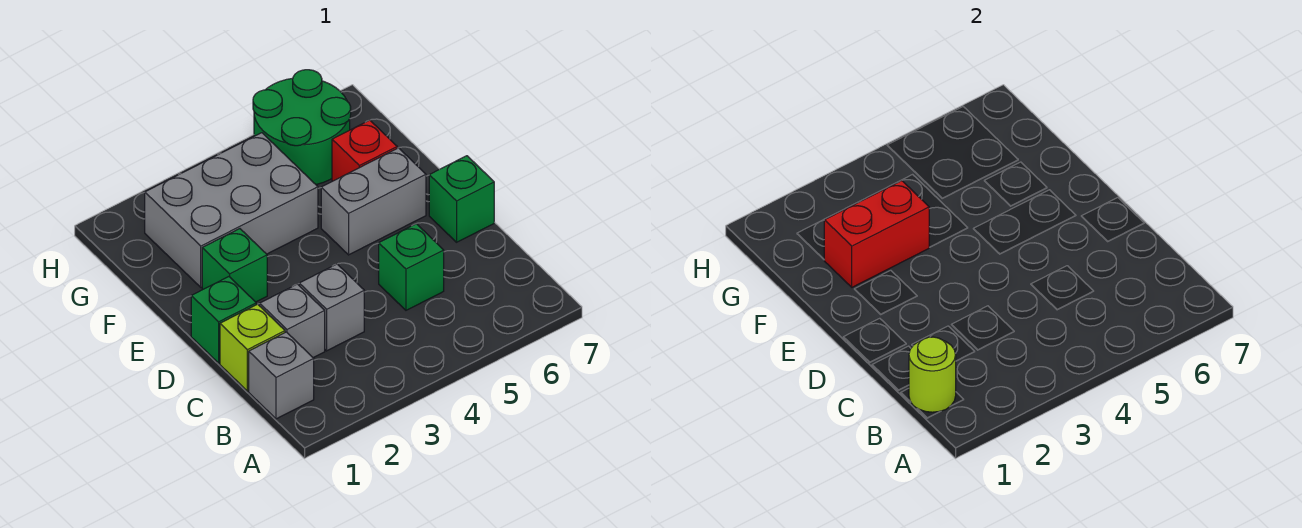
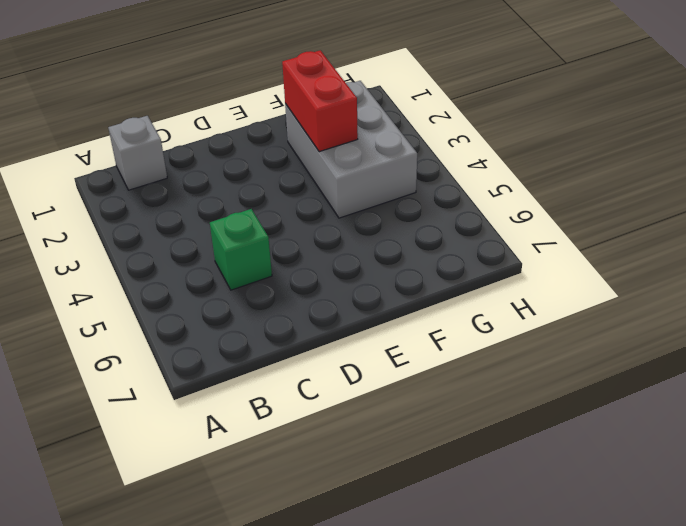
none -> lime 1x1 brick [220,304,285,391]
none -> grey 1x1 brick [260,284,325,358]
none -> grey 1x1 brick [299,264,364,351]

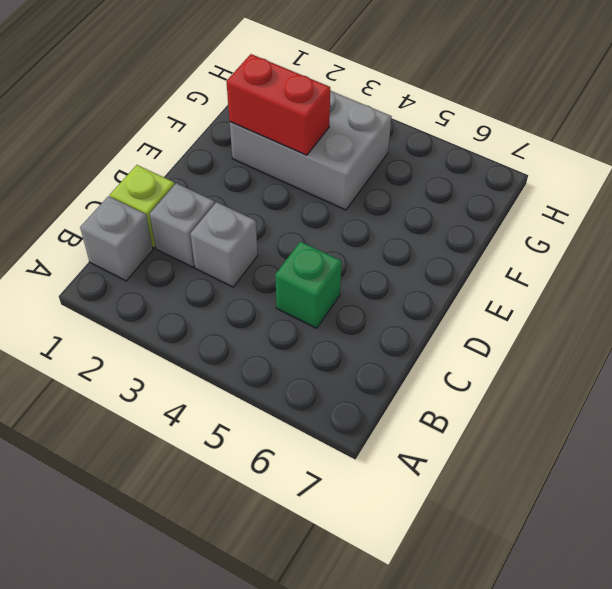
none -> green 1x1 brick [191,277,256,363]
none -> green 1x1 brick [429,156,494,242]
none -> green 1x1 brick [202,229,267,302]

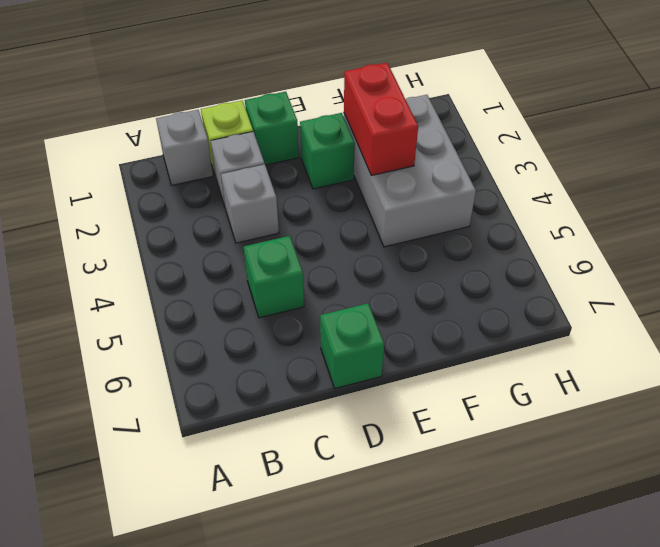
none -> grey 1x2 brick [321,148,426,255]
none -> red 1x1 brick [332,120,397,181]
none -> green 2x2 round brick [253,70,351,185]

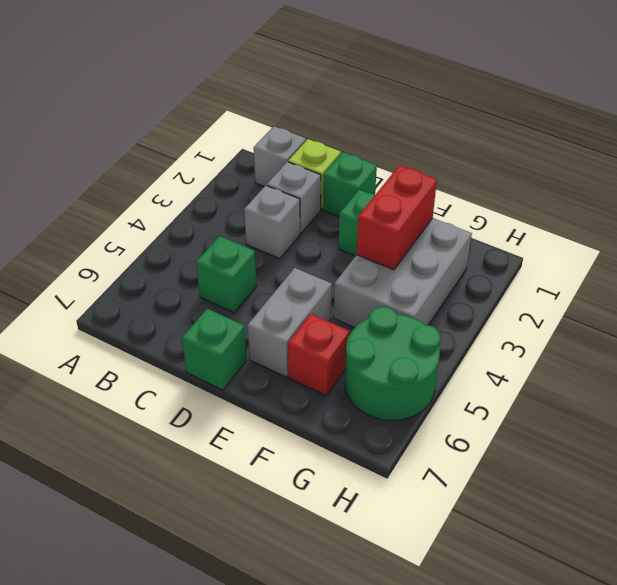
none -> lime 1x1 round brick [909,337,956,412]

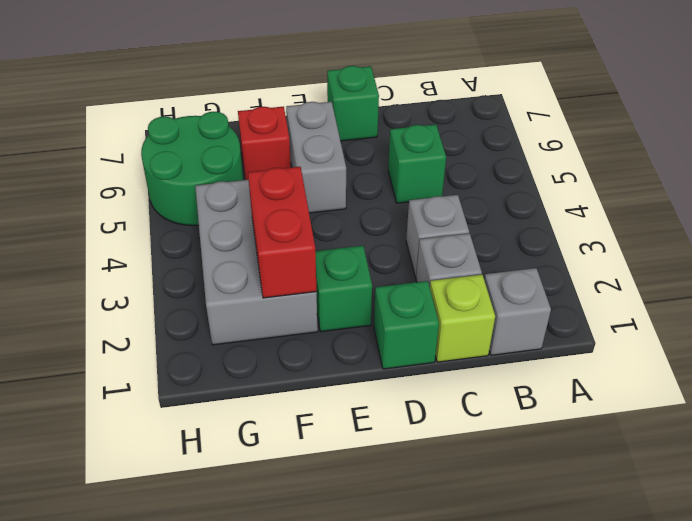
none -> lime 1x1 round brick [909,337,956,412]

